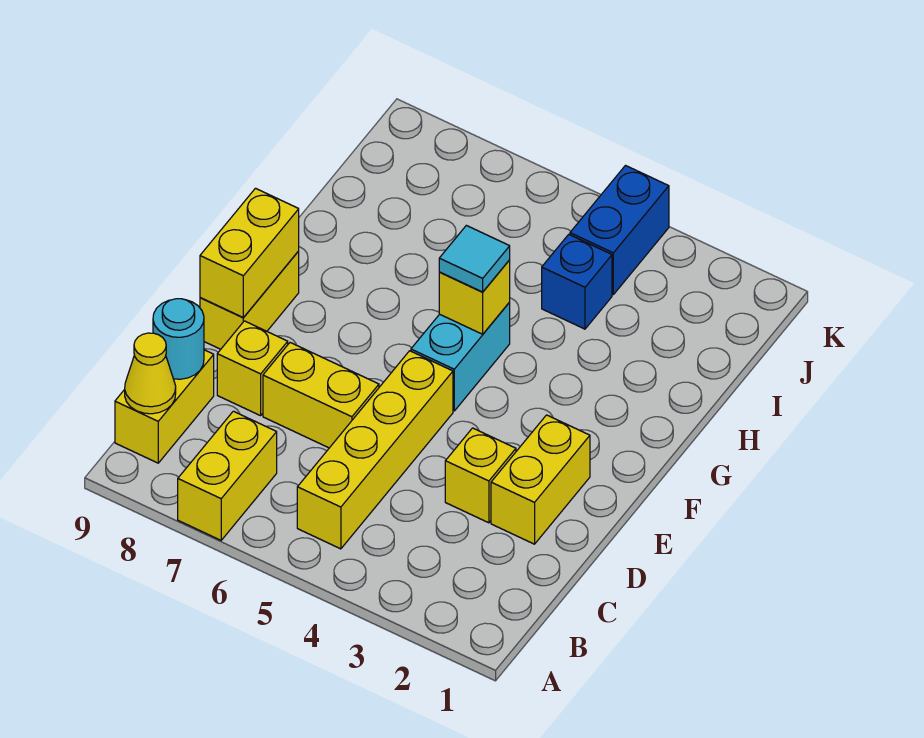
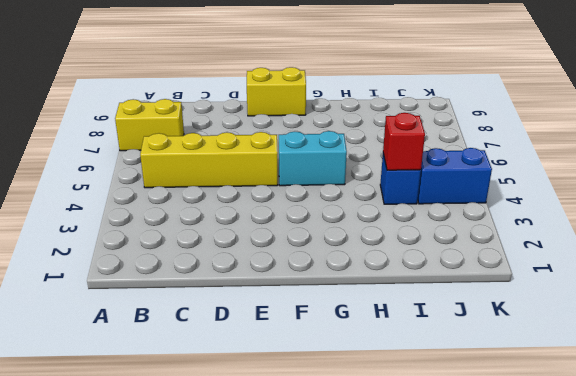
red 1x1 brick [383,113,425,170] -> none
none -> yellow 1x2 brick [115,350,214,463]
none -> yellow 1x2 brick [491,415,590,544]
none -> yellow 1x1 brick [445,428,516,523]

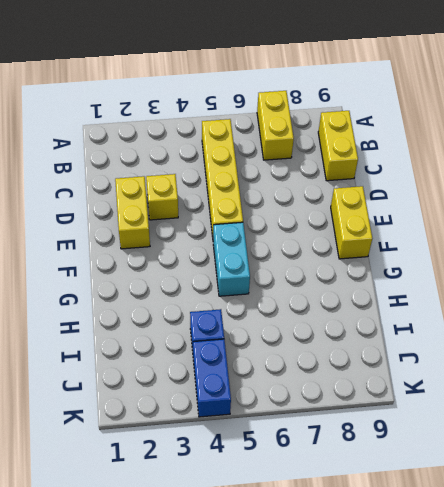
none -> yellow 1x2 brick [263,343,379,448]
none -> yellow 1x1 brick [217,321,288,416]
none -> yellow 1x1 cone [125,333,176,414]

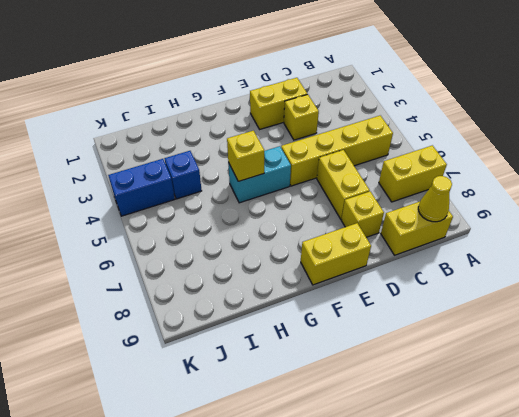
none -> cyan 1x1 round brick [153,299,204,379]
none -> yellow 1x2 brick [200,188,299,318]
none -> cyan 1x1 tile [439,225,510,292]

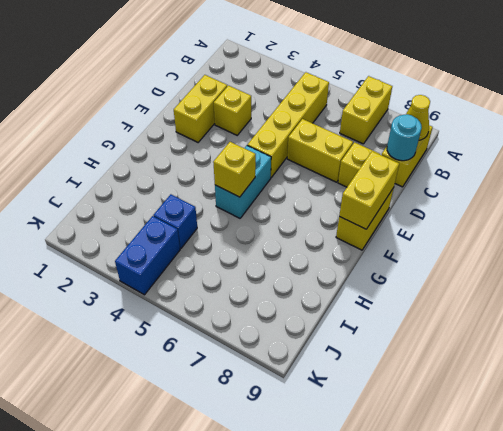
none -> cyan 1x1 tile [439,225,510,292]

